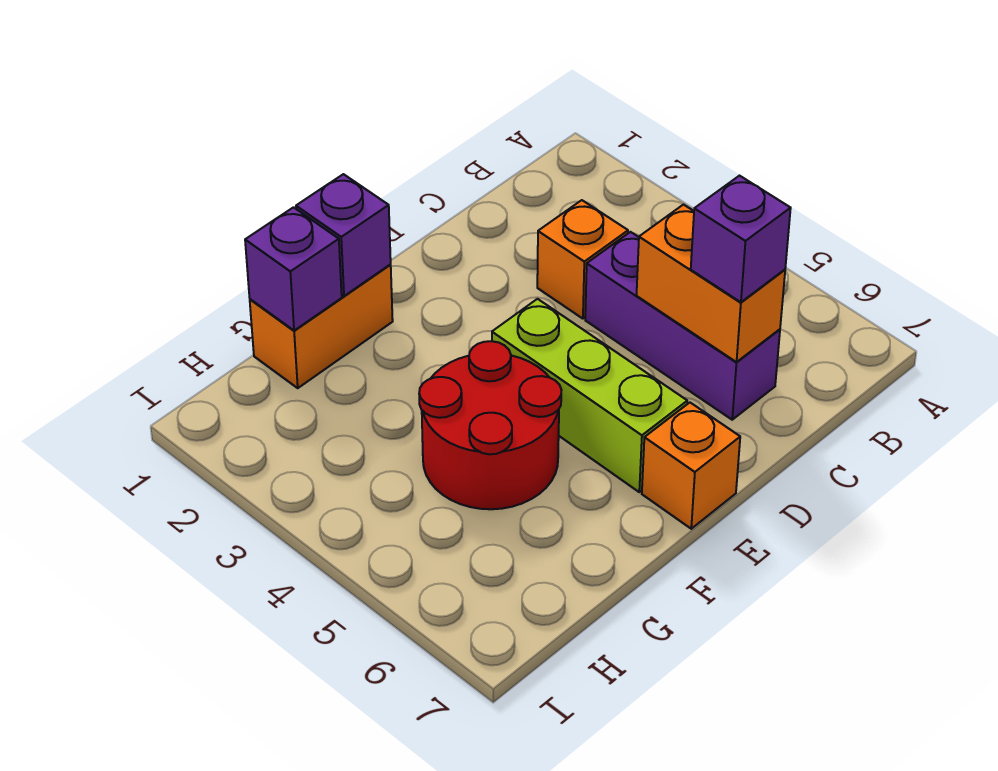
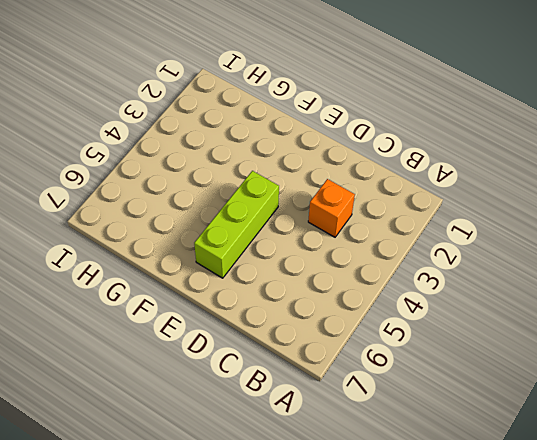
none -> purple 1x3 brick [585,232,780,420]
none -> orange 1x1 brick [642,403,740,529]

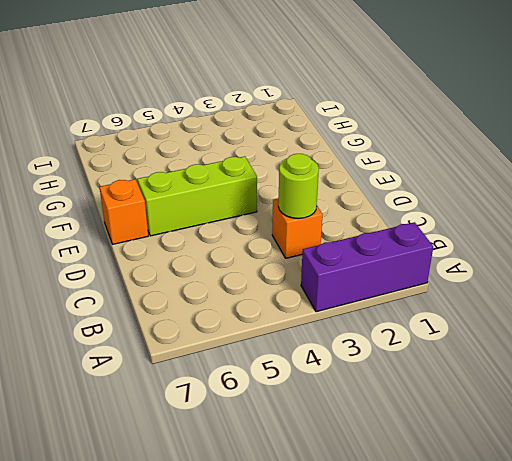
purple 1x3 brick [301,222,433,312] -> purple 1x3 brick moved to [585,232,780,420]
lime 1x1 round brick [278,154,319,219] -> none
none -> orange 1x2 brick [250,265,393,388]
none -> red 2x2 round brick [419,341,561,509]

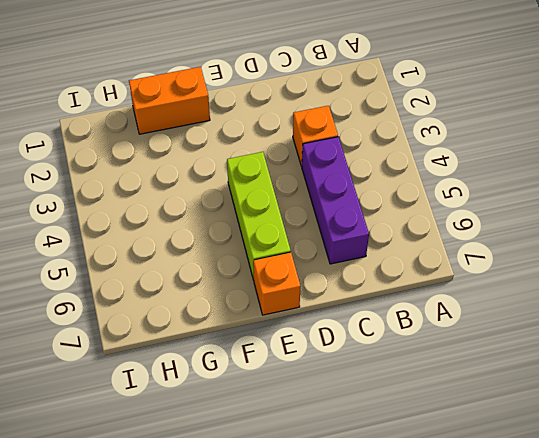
none -> red 2x2 round brick [419,341,561,509]
none -> orange 1x2 brick [637,204,785,362]

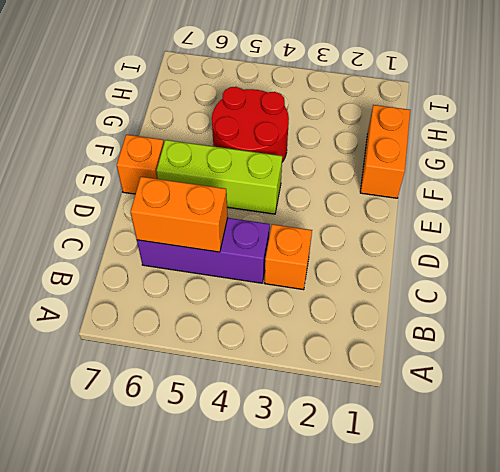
none -> purple 1x1 brick [296,174,391,296]
none -> purple 1x1 brick [245,207,342,331]

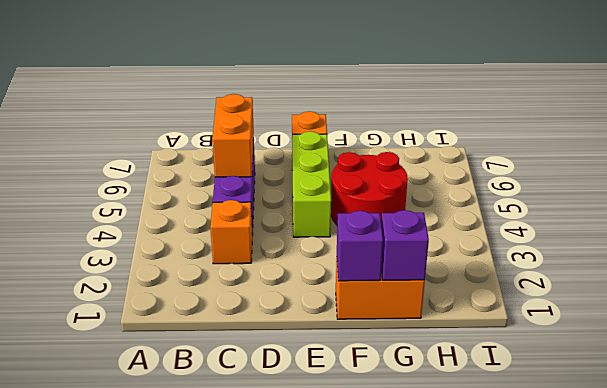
none -> purple 1x1 brick [691,176,791,302]

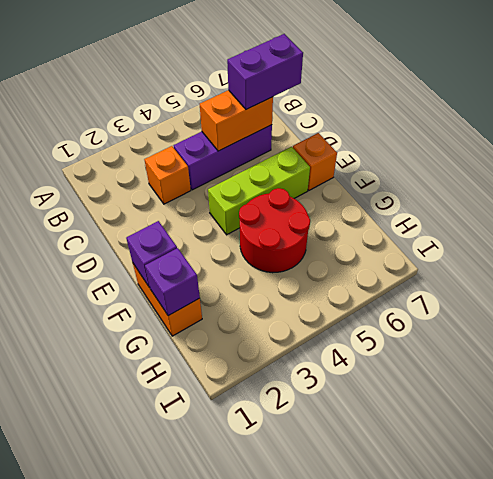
purple 1x2 brick [227,34,303,110] -> purple 1x1 brick [691,176,791,302]

